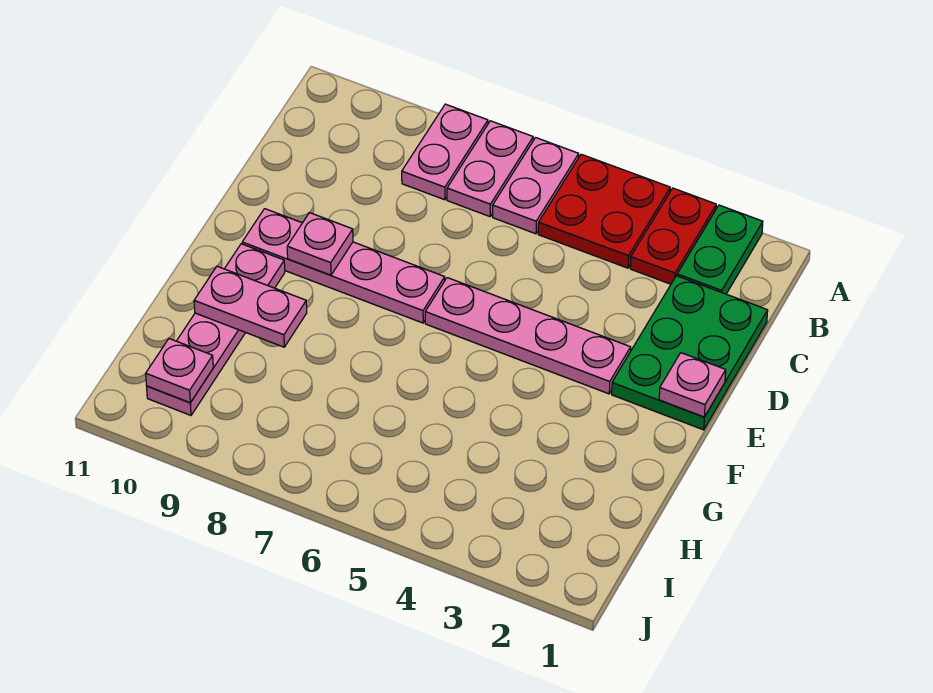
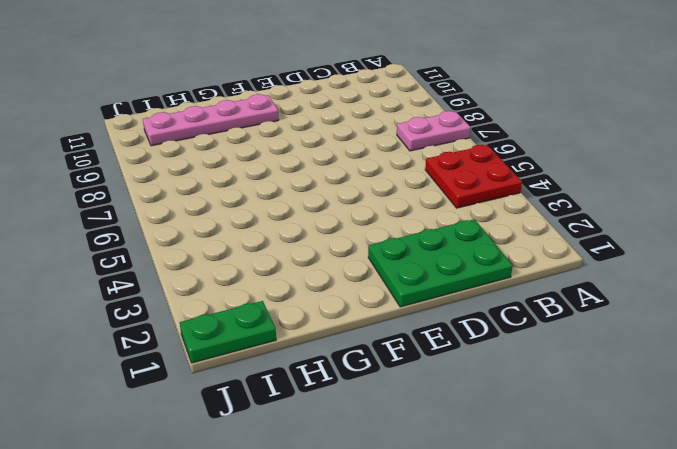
green 1x2 plate [180,301,276,363] -> green 1x2 plate moved to [677,205,763,294]
none -> red 1x2 plate [630,188,716,284]
none -> pink 1x2 plate [493,138,579,234]
none -> pink 1x2 plate [402,104,488,200]

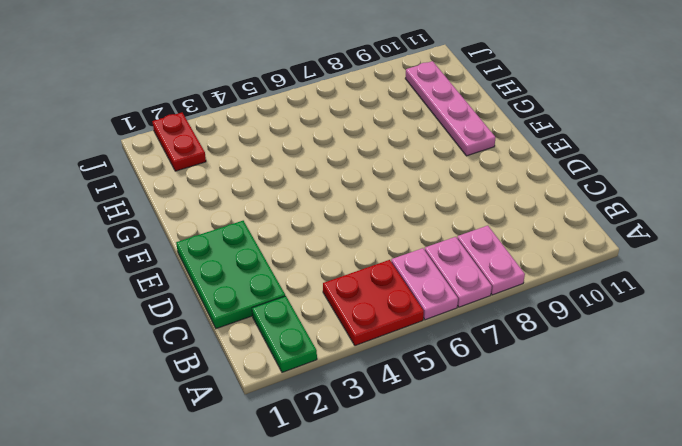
red 1x2 plate [152,113,206,171] -> red 1x2 plate moved to [630,188,716,284]
none -> pink 1x4 plate [425,278,631,394]
none -> pink 1x4 plate [242,209,445,323]
none -> pink 1x1 plate [659,353,726,417]

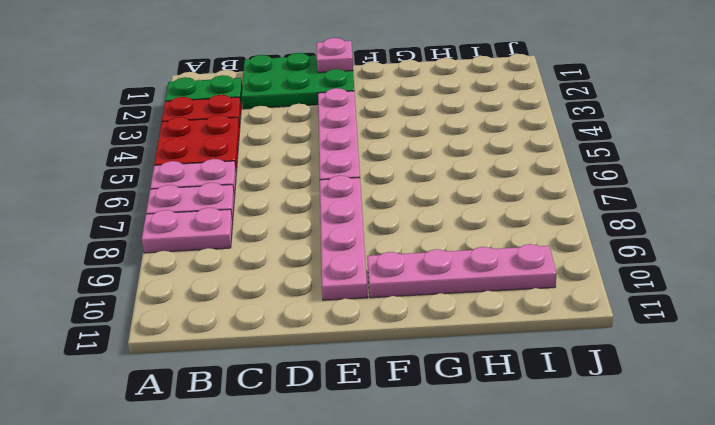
none -> pink 1x1 plate [287,213,353,275]
none -> pink 1x2 plate [194,266,307,347]
none -> pink 1x1 plate [146,339,213,403]

